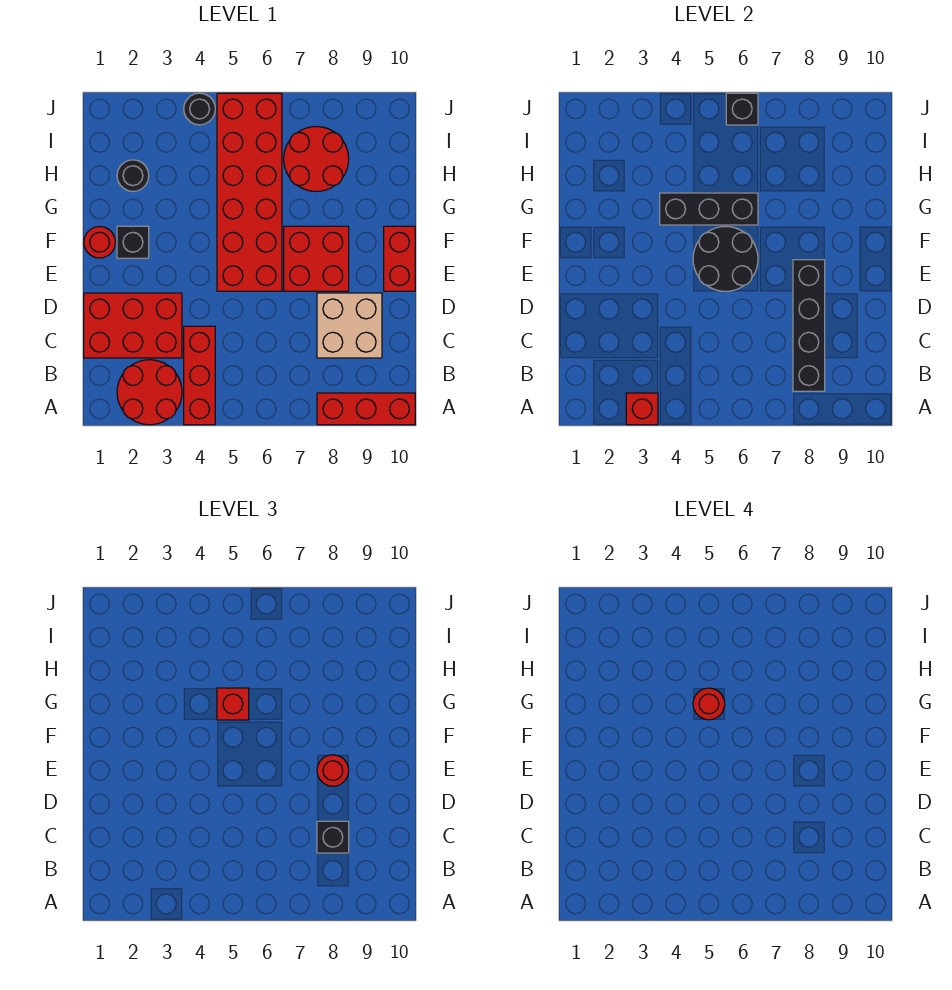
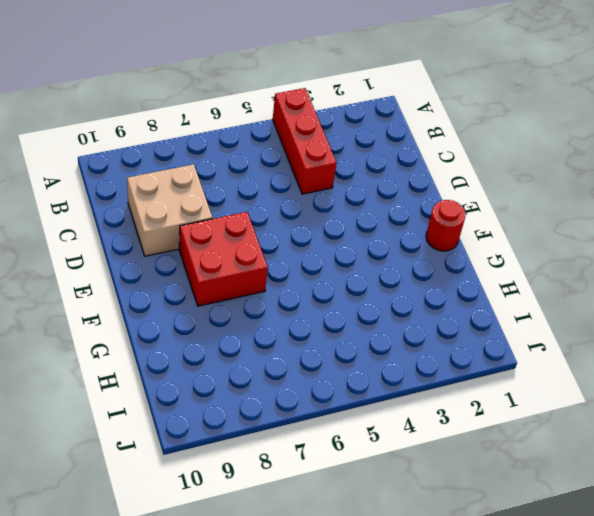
none -> red 2x2 round brick [117,360,182,425]
none -> red 1x3 brick [317,393,415,425]
none -> red 2x3 brick [84,293,182,358]

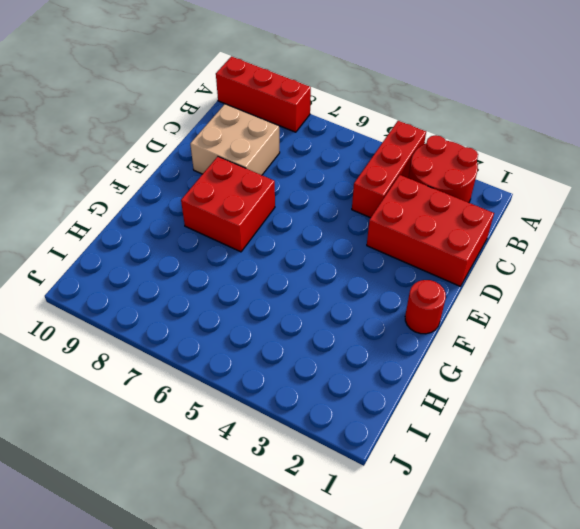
none -> red 2x6 brick [217,93,282,291]
none -> red 1x2 brick [384,226,415,291]
none -> black 1x1 brick [117,226,149,258]

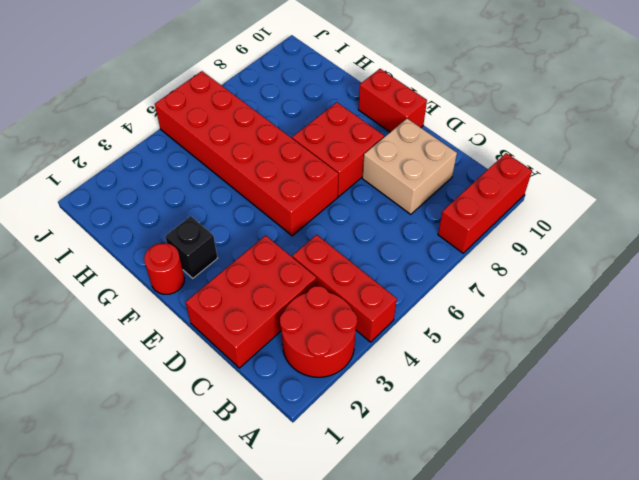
none -> black 1x1 round brick [117,160,149,191]
none -> red 2x2 round brick [284,127,349,192]
none -> black 1x1 round brick [184,93,215,125]

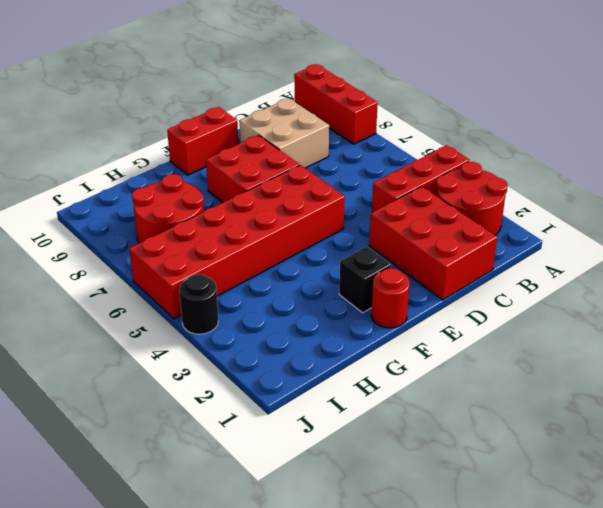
none -> black 1x1 round brick [117,160,149,191]
none -> red 1x1 brick [626,393,658,425]
none -> black 1x4 brick [793,260,825,391]

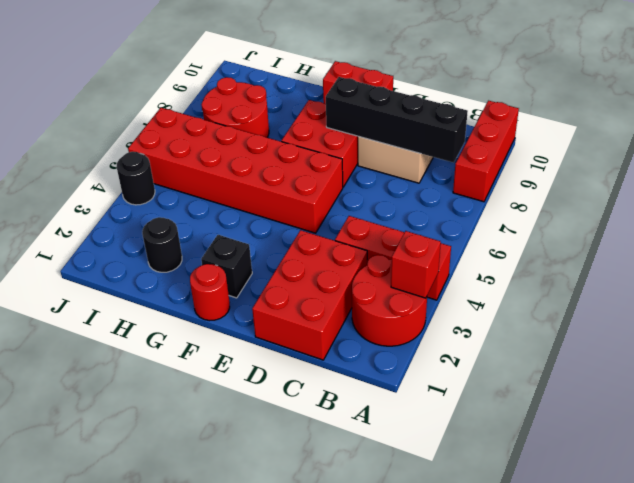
none -> black 2x2 round brick [693,226,758,291]
none -> black 1x3 brick [660,193,758,225]
none -> black 1x1 brick [726,93,758,125]

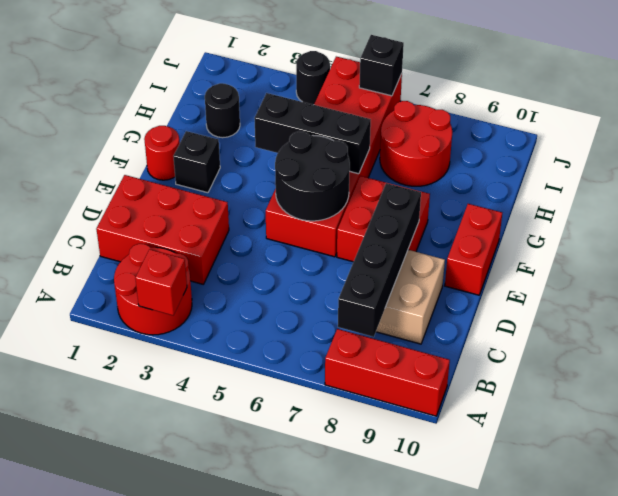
none -> red 1x3 brick [184,326,215,425]
none -> black 1x1 brick [317,821,349,853]
none -> red 1x1 round brick [317,755,349,786]

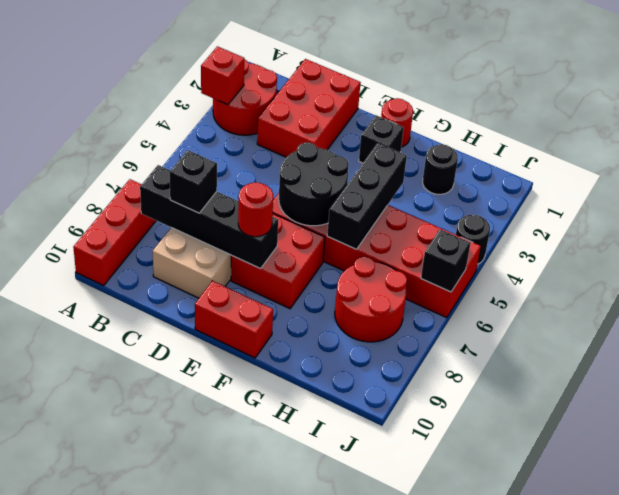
none -> red 1x3 brick [184,326,215,425]
none -> red 1x1 brick [217,688,249,720]
none -> red 1x1 round brick [693,688,725,720]

